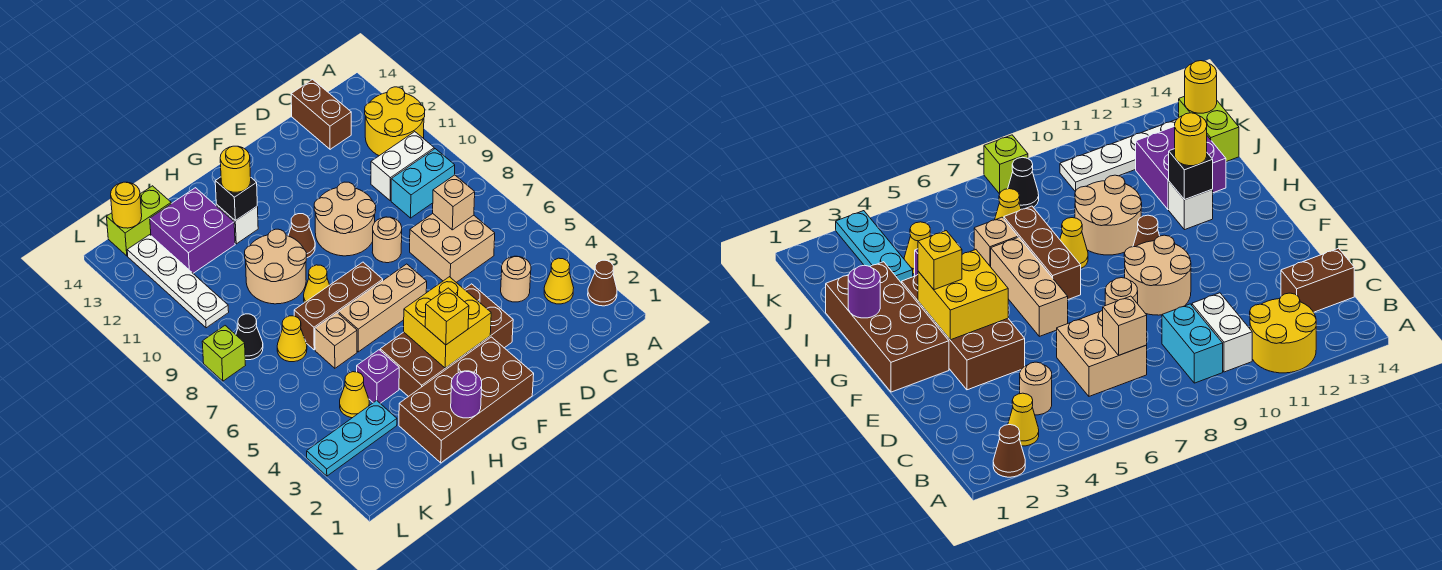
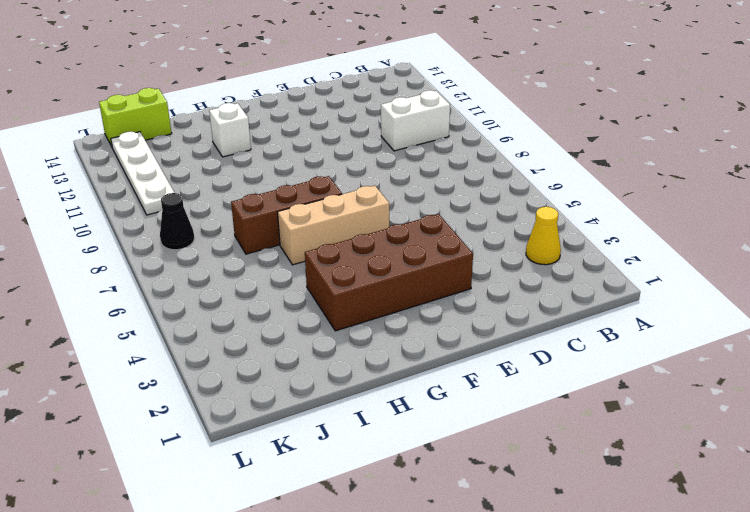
none -> brown 1x1 cone [588,260,617,306]
none -> yellow 2x2 round brick [365,87,425,156]
none -> cyan 1x2 brick [391,149,455,218]
none -> tan 1x1 round brick [501,256,531,302]

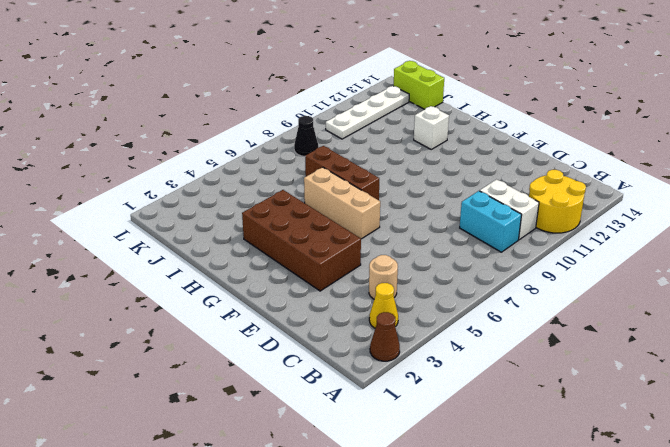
none -> tan 2x2 brick [410,214,495,282]
none -> brown 1x2 brick [291,79,351,149]
none -> tan 1x1 round brick [372,217,402,263]
none -> tan 2x2 round brick [314,182,376,256]

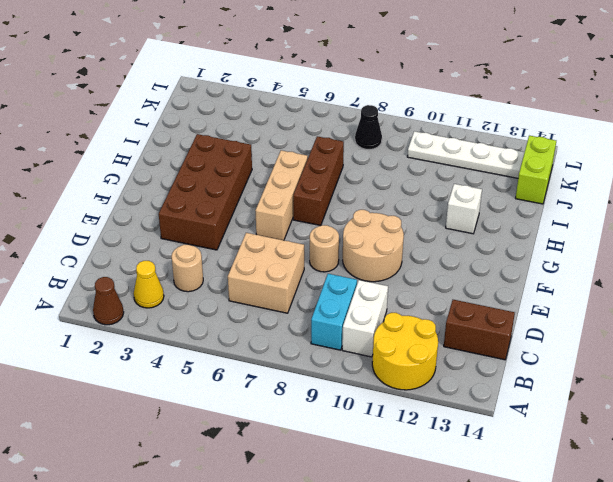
none -> brown 2x4 brick [399,337,534,463]
none -> brown 1x1 cone [288,214,315,258]
none -> yellow 1x1 cone [304,265,329,303]
none -> tan 2x2 round brick [245,229,307,304]

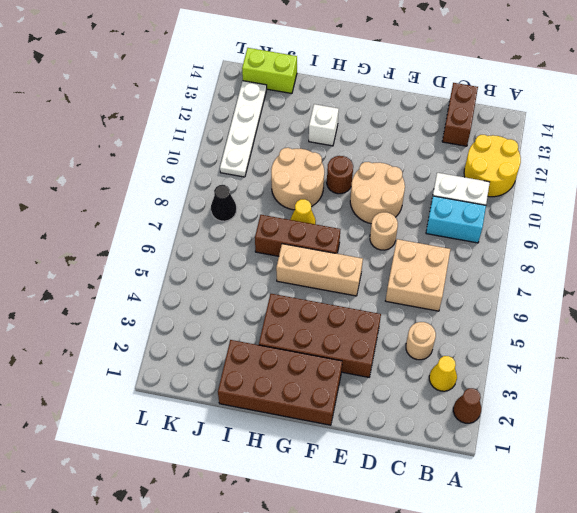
brown 1x1 round brick [327,156,353,194] -> brown 1x1 cone [288,214,315,258]
none -> purple 1x1 brick [357,350,399,403]
none -> tan 1x1 brick [315,313,357,368]
none -> purple 2x2 brick [150,188,235,273]
none -> cyan 1x3 plate [307,401,397,476]

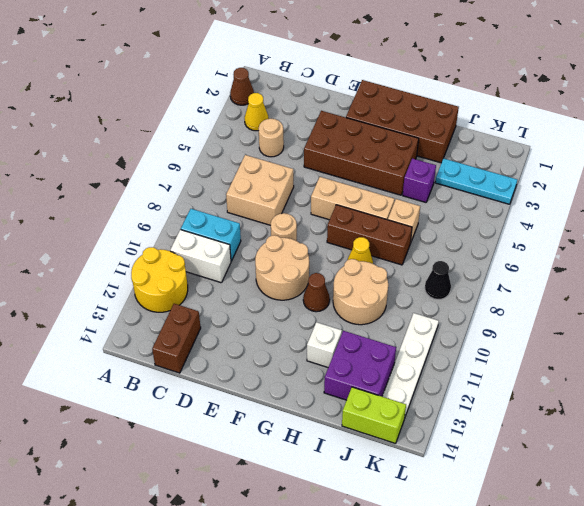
none -> yellow 1x1 cone [340,372,369,418]
none -> yellow 1x1 cone [277,316,307,362]
none -> lime 1x1 brick [202,326,245,381]
none -> tan 1x1 brick [433,175,475,230]

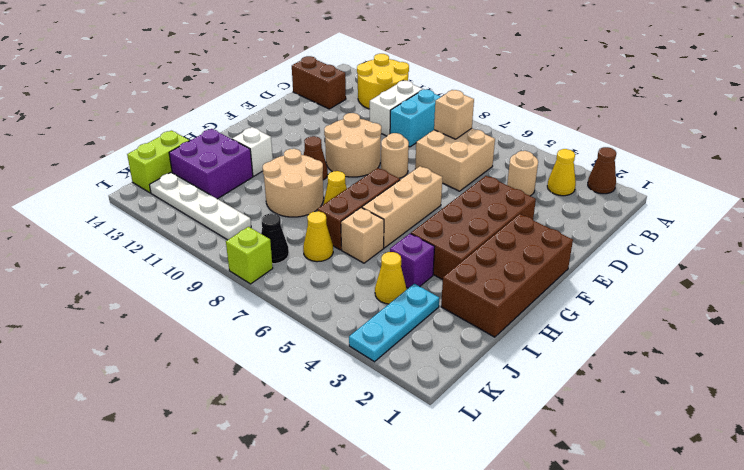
none -> yellow 2x2 brick [404,277,491,368]
none -> purple 1x1 round brick [451,371,482,418]
none -> black 1x1 brick [215,177,257,221]
none -> yellow 1x1 round brick [111,182,142,228]

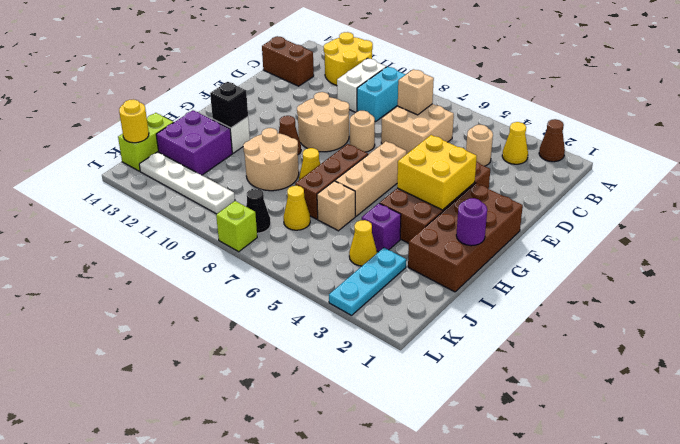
none -> yellow 1x1 brick [425,288,469,345]
none -> yellow 1x1 round brick [220,146,251,192]

